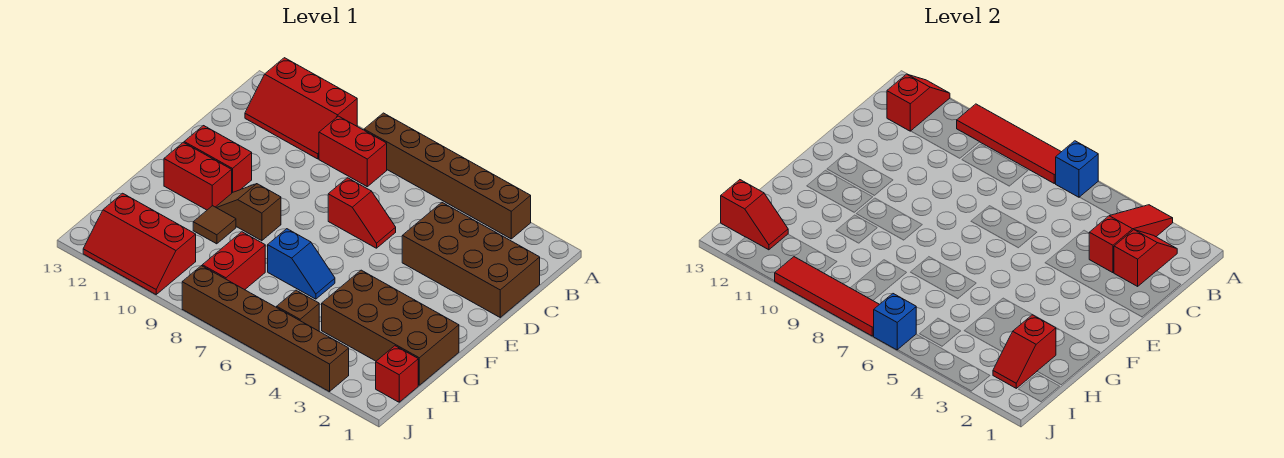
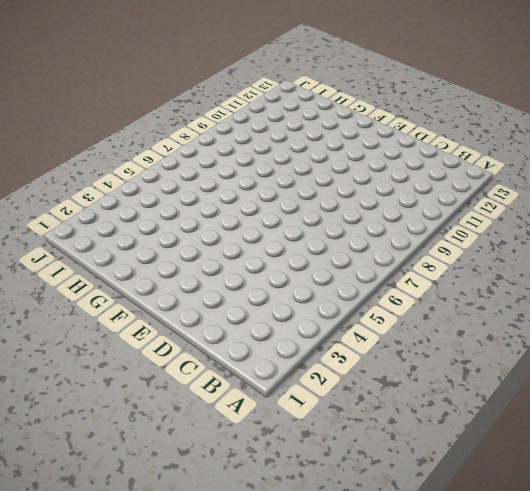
none -> brown 1x6 brick [364,113,531,239]
none -> red 2x3 slope [245,58,357,159]
none -> red 1x2 brick [319,116,387,187]

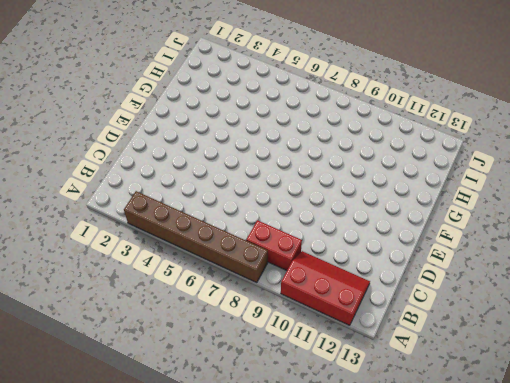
none -> brown 2x4 brick [402,203,540,317]
none -> red 1x2 slope [328,178,396,248]
none -> red 1x2 brick [184,126,252,193]

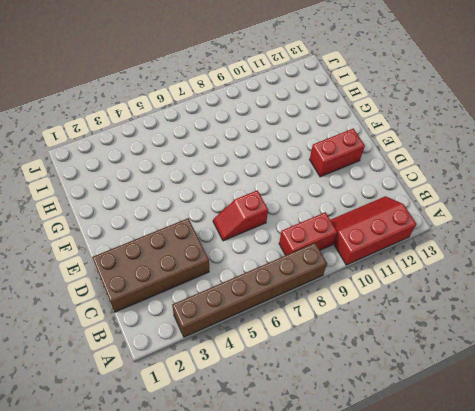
none -> brown 1x2 slope [216,184,281,241]
none -> red 1x2 brick [164,142,232,210]
none -> brown 2x4 brick [322,270,459,385]

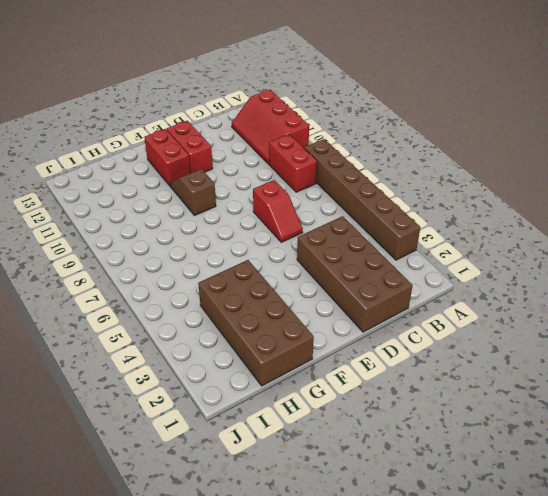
none -> blue 1x2 slope [268,229,335,299]
none -> brown 1x1 tile [193,206,236,244]
none -> red 1x2 brick [202,232,265,290]

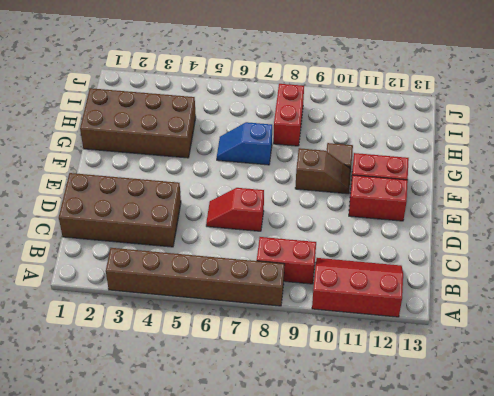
none -> red 1x1 brick [376,346,418,402]
none -> brown 1x1 brick [277,290,319,331]
none -> red 2x3 slope [83,193,196,294]

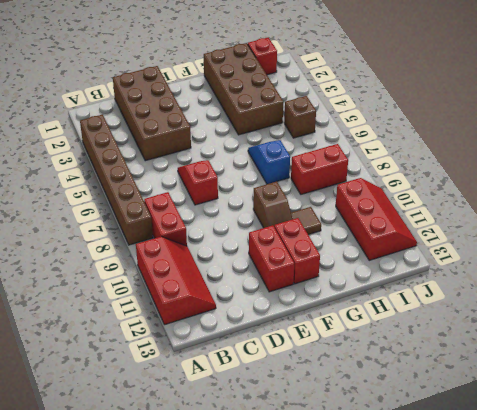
none -> brown 1x6 brick [182,266,349,392]
none -> red 1x3 slope [1089,205,1173,273]
none -> blue 1x1 brick [1056,141,1098,197]

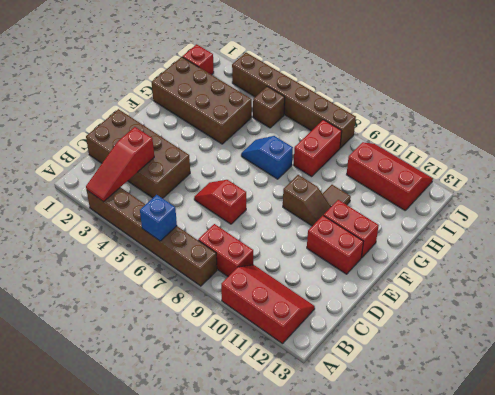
none -> red 1x4 tile [957,104,1061,183]
none -> red 1x2 slope [887,74,950,131]
none -> red 1x2 slope [1114,230,1177,286]

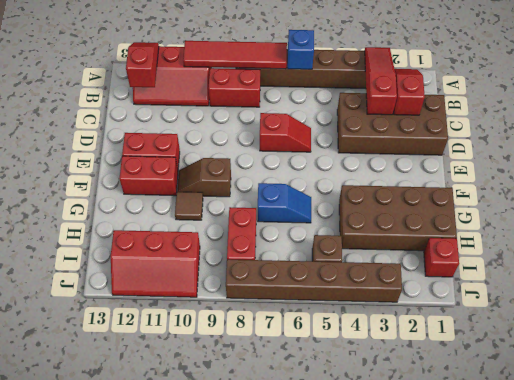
none -> red 1x2 slope [993,315,1056,388]
none -> red 1x2 slope [721,180,788,250]
none -> blue 1x1 brick [874,294,916,350]

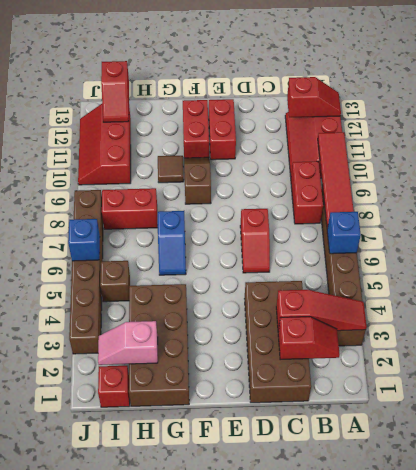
pink 1x2 slope [98,321,158,365] -> red 1x2 slope [993,315,1056,388]
none -> red 1x4 tile [775,257,879,336]

